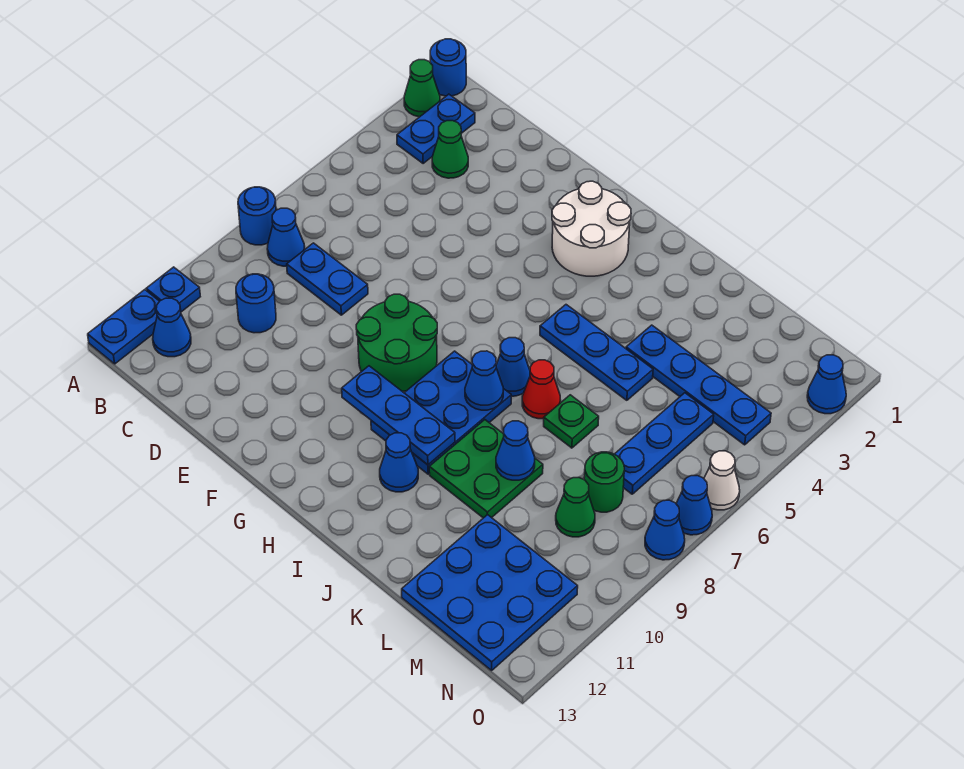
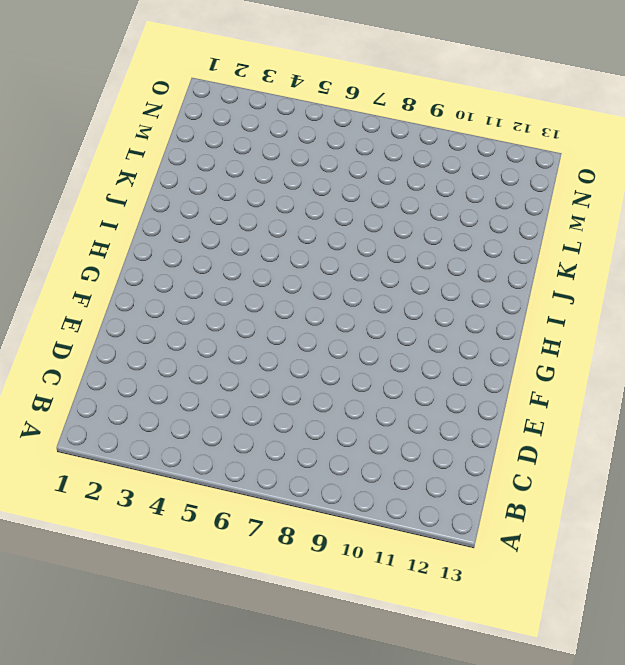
none -> blue 1x1 round brick [430,39,466,96]
none -> green 1x1 cone [404,60,440,117]
none -> blue 1x1 round brick [238,187,276,245]
none -> blue 1x1 plate [146,267,200,312]

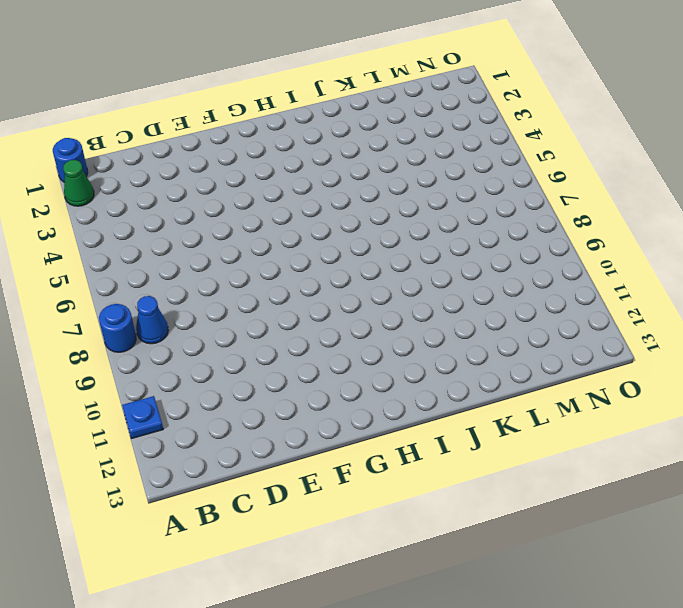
none -> blue 1x2 plate [88,290,159,364]
none -> blue 1x2 plate [397,94,475,164]
none -> blue 1x1 cone [153,298,191,357]
none -> green 1x1 cone [432,121,468,178]

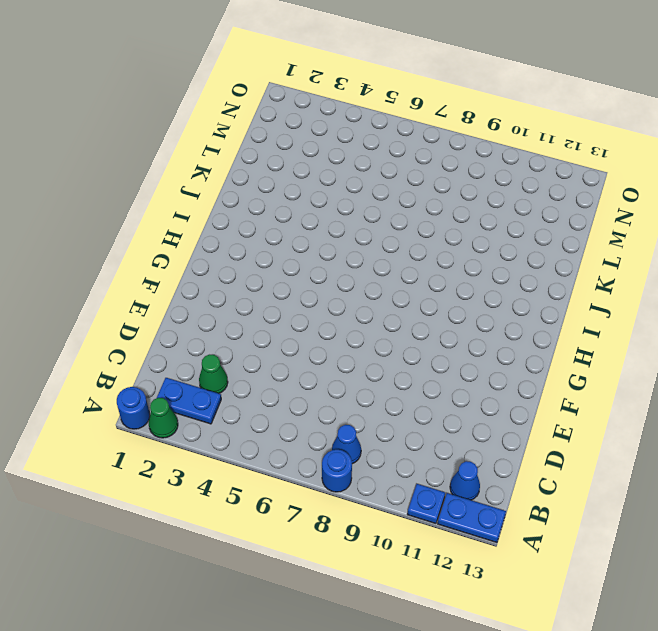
none -> blue 1x2 plate [287,243,368,315]
none -> blue 1x1 round brick [236,274,276,333]
none -> green 2x2 round brick [356,294,437,391]
none -> white 2x2 round brick [552,181,631,276]

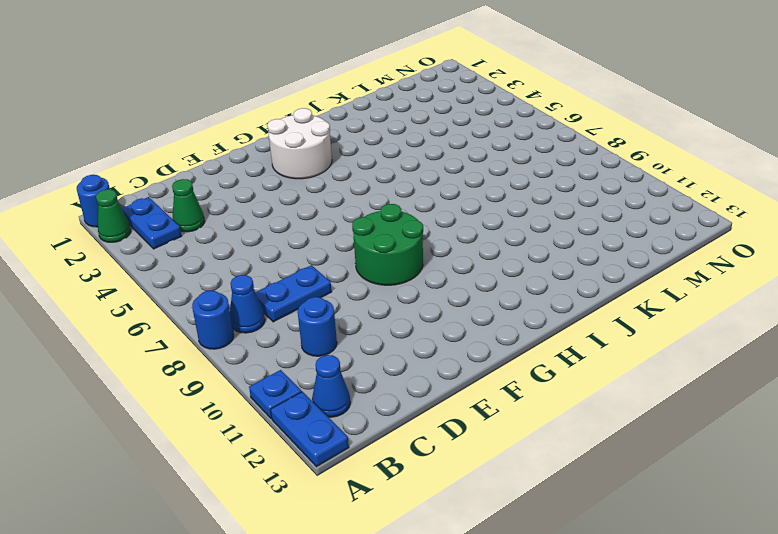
none -> blue 2x3 plate [371,351,511,474]
none -> blue 1x3 plate [540,305,653,400]
none -> blue 1x1 cone [496,338,530,396]
none -> blue 1x1 cone [380,433,418,492]

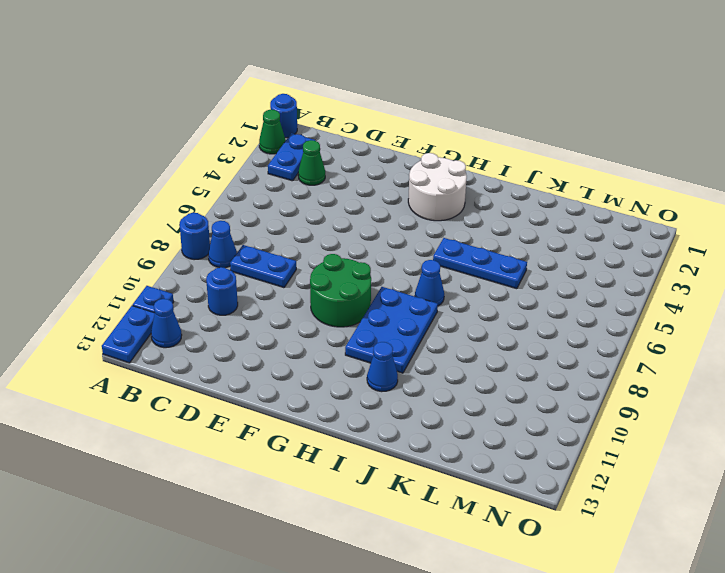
none -> red 1x1 cone [522,360,561,419]
none -> green 2x2 plate [429,420,543,518]
none -> blue 1x4 plate [626,325,771,445]
none -> green 1x1 plate [544,395,599,448]

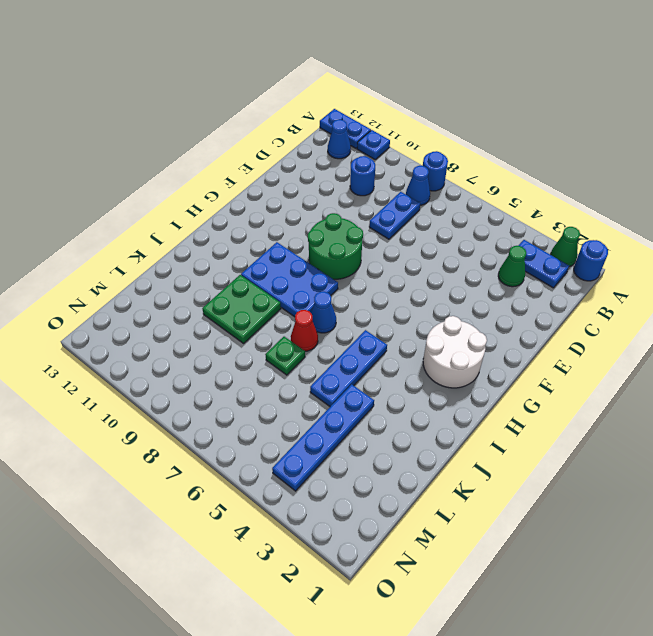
none -> blue 1x1 cone [380,433,418,492]
none -> blue 3x3 plate [402,515,578,670]
none -> blue 1x3 plate [615,393,714,494]
none -> green 1x1 round brick [584,452,624,512]

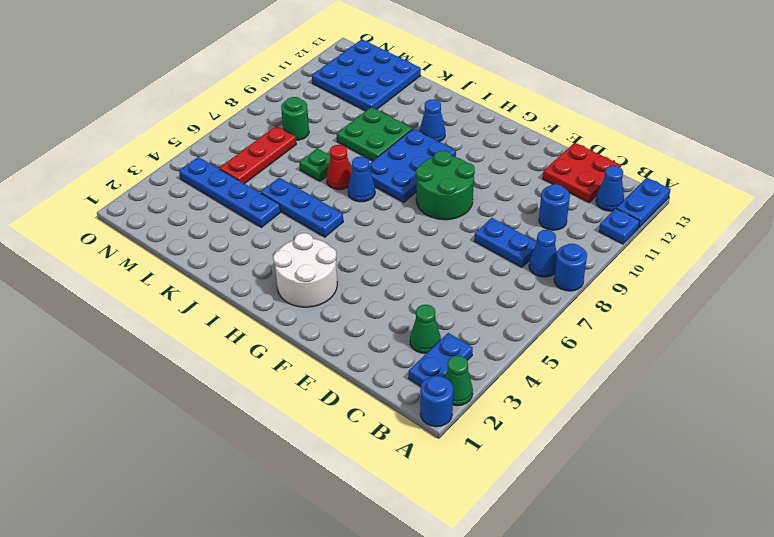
red 2x2 plate [543,143,621,202] -> none
red 1x3 plate [219,126,296,184] -> blue 1x3 plate [615,393,714,494]
none -> green 1x1 cone [556,478,595,537]
none -> blue 1x1 cone [807,355,846,414]
none -> white 1x1 cone [704,451,740,510]
none -> blue 1x1 cone [676,476,712,535]

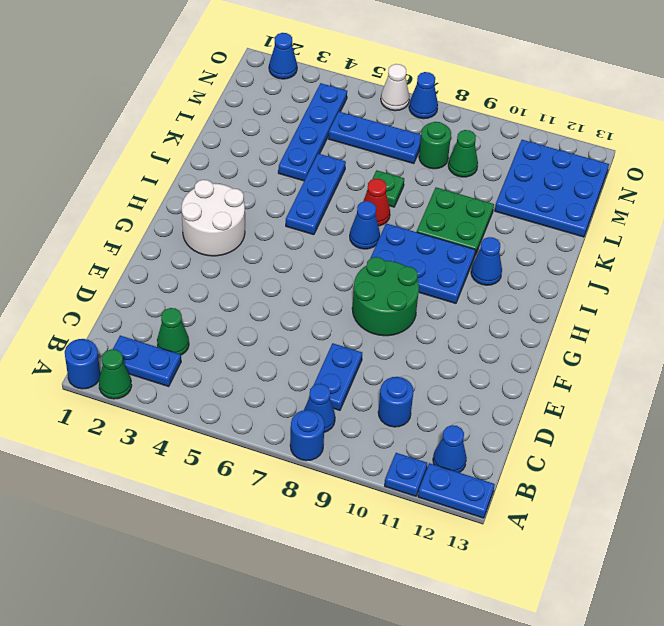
none -> blue 1x1 cone [645,500,685,560]
none -> blue 1x3 plate [342,366,455,465]
none -> blue 1x1 cone [465,351,503,410]
none -> blue 1x1 cone [496,421,535,480]

